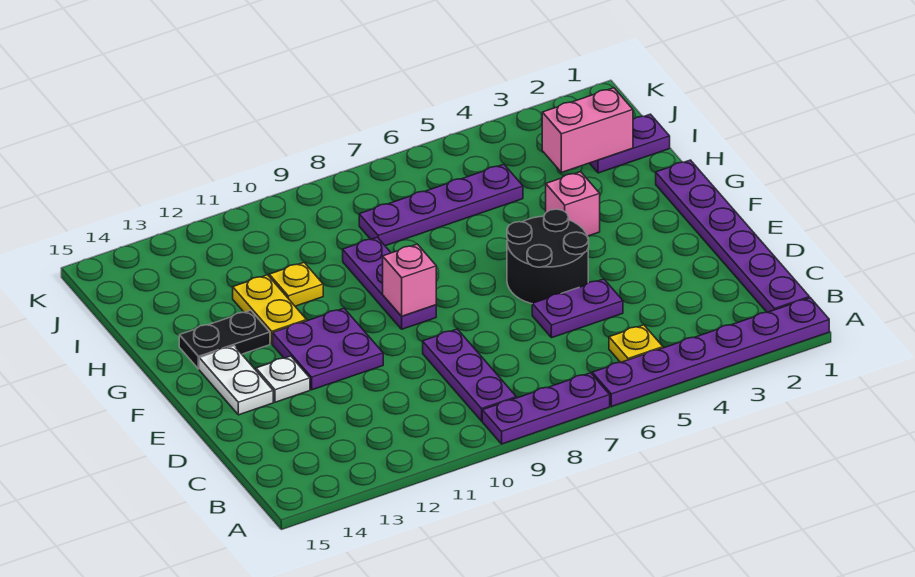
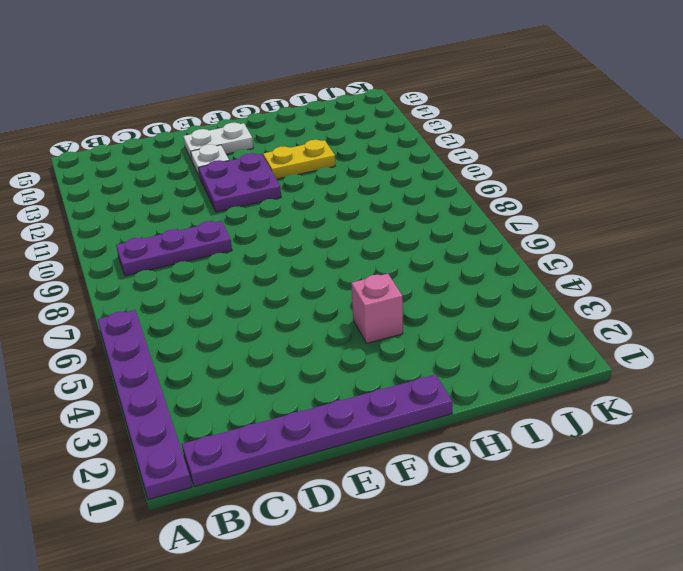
none -> purple 1x3 plate [482,373,610,444]
none -> yellow 1x1 plate [609,325,663,363]
none -> purple 1x2 plate [532,279,623,338]

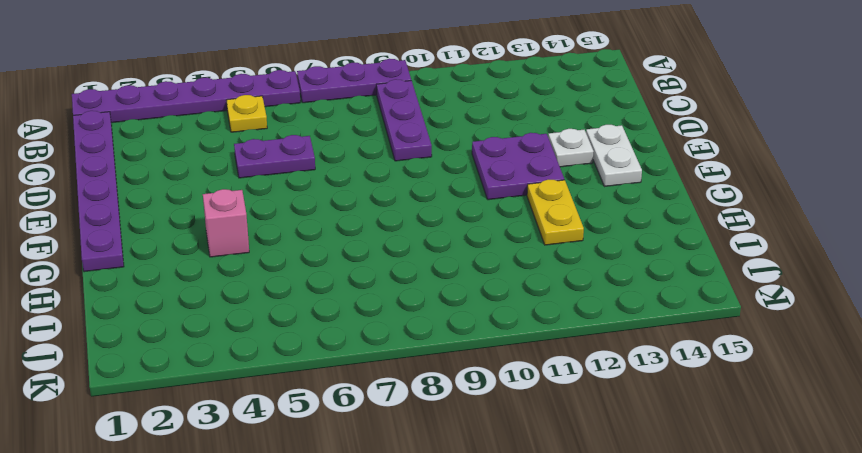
none -> black 2x2 round brick [507,209,589,304]
none -> purple 1x3 plate [343,237,436,329]
none -> black 1x2 plate [179,310,270,369]

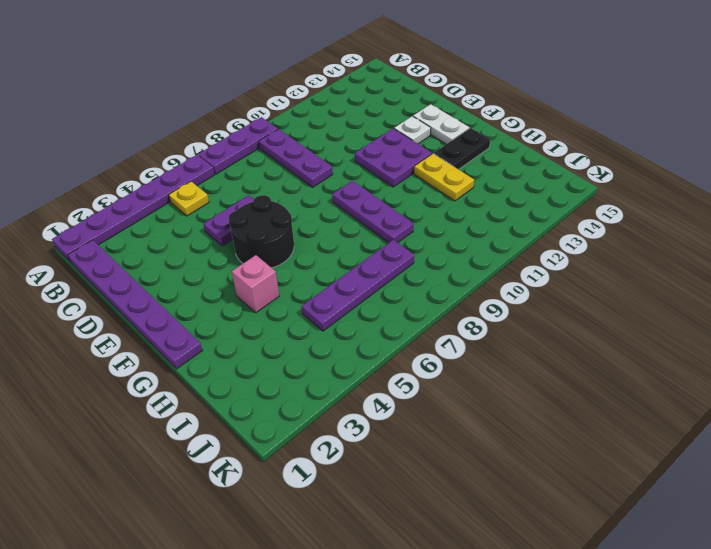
none -> yellow 1x1 plate [269,263,323,306]
none -> purple 1x2 plate [590,114,670,173]
none -> pink 1x1 brick [383,244,436,316]

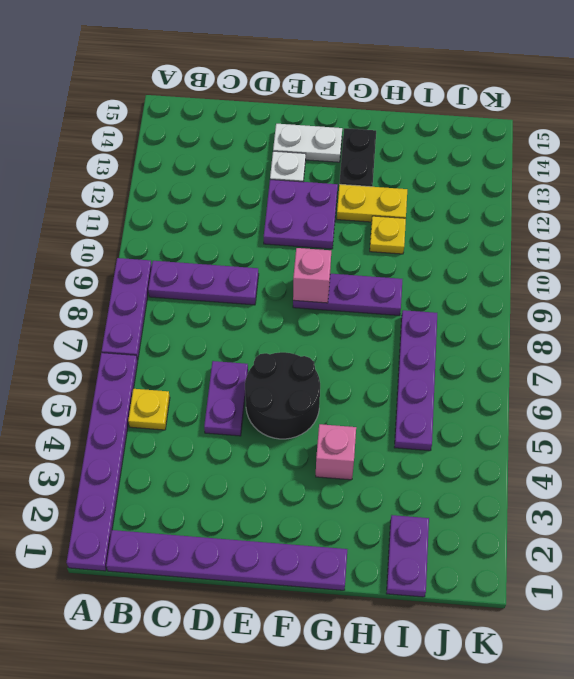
none -> pink 1x2 brick [542,88,633,172]

